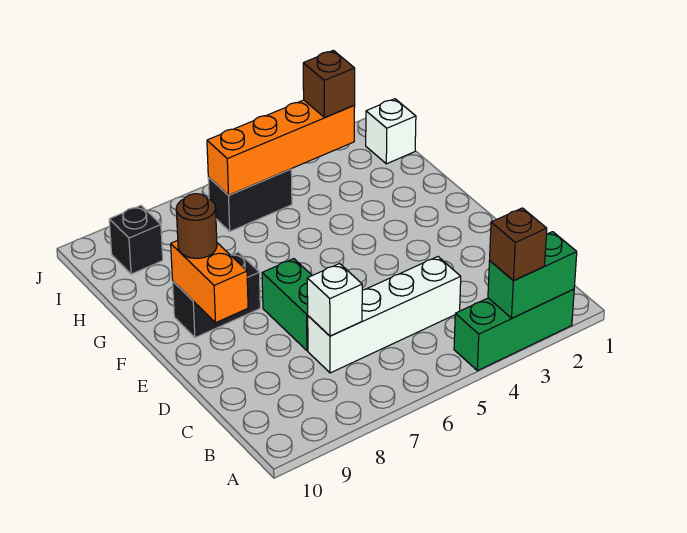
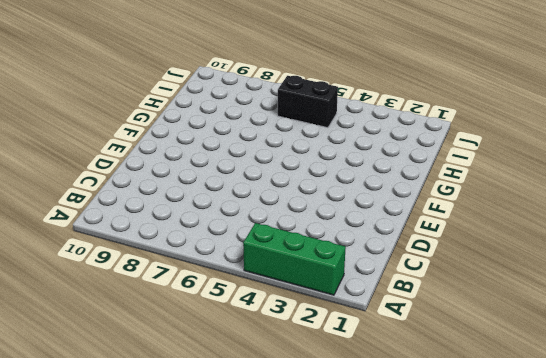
none -> white 1x4 brick [308,257,461,373]
none -> green 1x2 brick [262,259,312,351]
none -> black 1x2 brick [173,252,260,338]

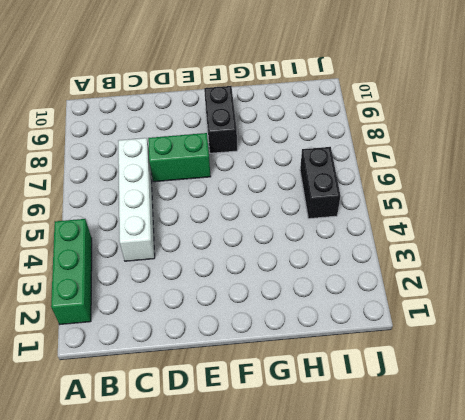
none -> white 1x1 brick [366,99,416,164]
none -> black 1x1 brick [109,206,163,274]
none -> green 1x2 brick [488,232,577,318]

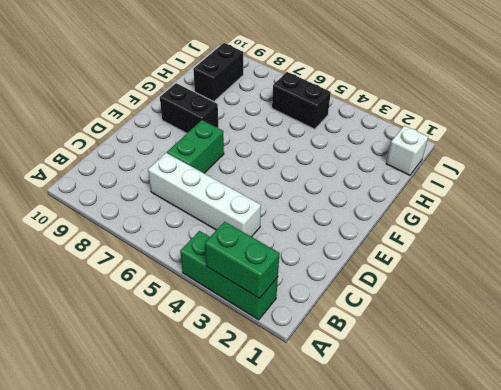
black 1x2 brick [193,43,243,102] -> black 1x1 brick [109,206,163,274]
none -> white 1x1 brick [307,264,362,336]
none -> orange 1x2 brick [171,241,248,323]
none -> orange 1x4 brick [207,100,355,195]

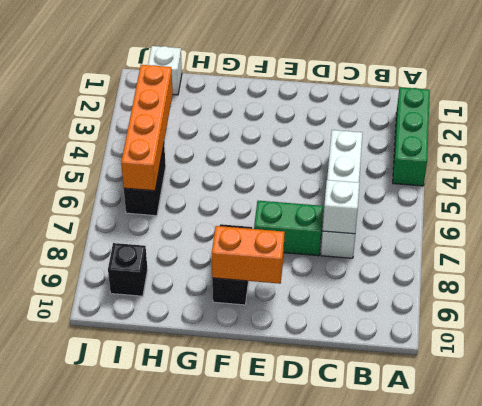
none -> green 1x2 brick [488,232,577,318]
none -> brown 1x1 brick [490,208,547,281]
none -> brown 1x1 round brick [176,194,217,258]

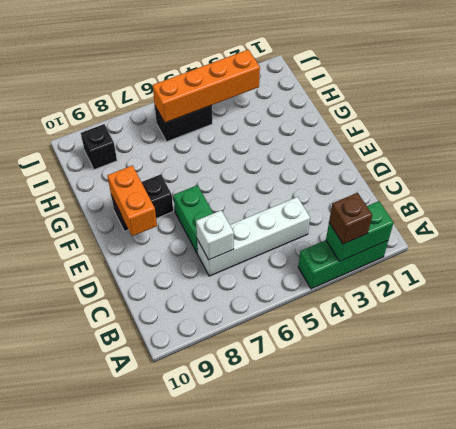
none -> white 1x1 brick [366,99,416,164]
none -> brown 1x1 round brick [176,194,217,258]
none -> brown 1x1 brick [303,50,355,118]

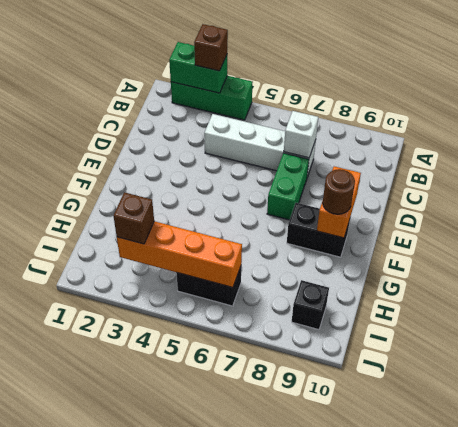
none -> white 1x1 brick [366,99,416,164]

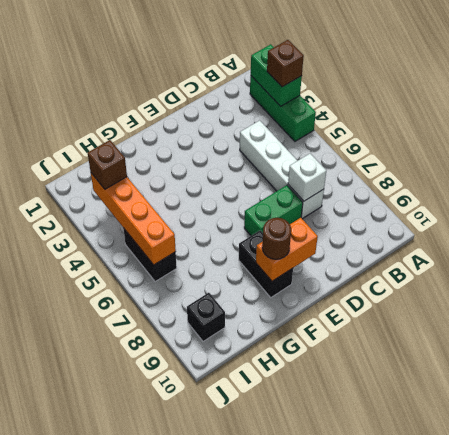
none -> white 1x1 brick [366,99,416,164]

